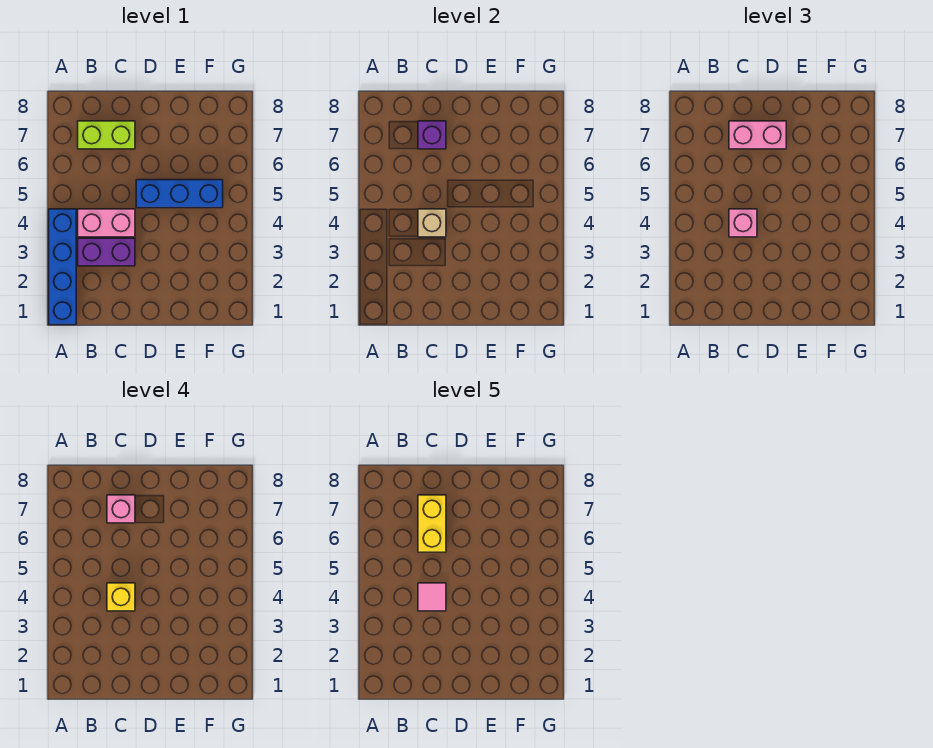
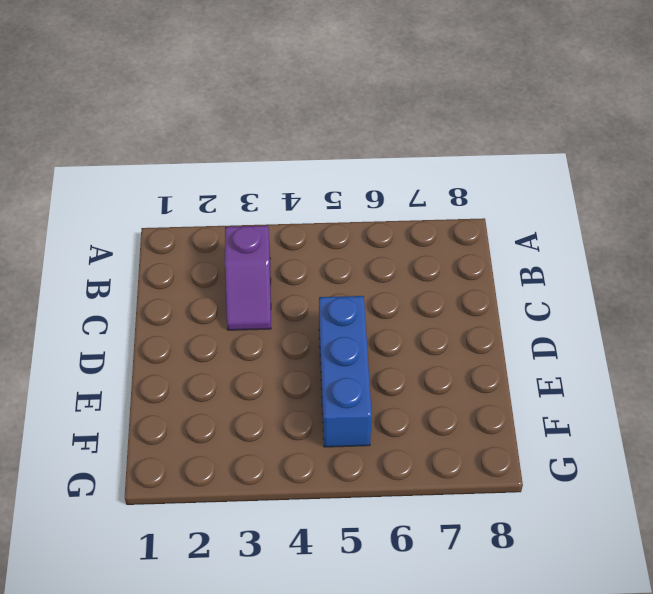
purple 1x2 slope [225,226,271,330] -> purple 1x2 brick [78,238,135,266]
none -> blue 1x4 brick [49,209,76,325]
none -> pink 1x2 brick [78,209,135,237]
none -> lime 1x2 brick [78,121,135,149]

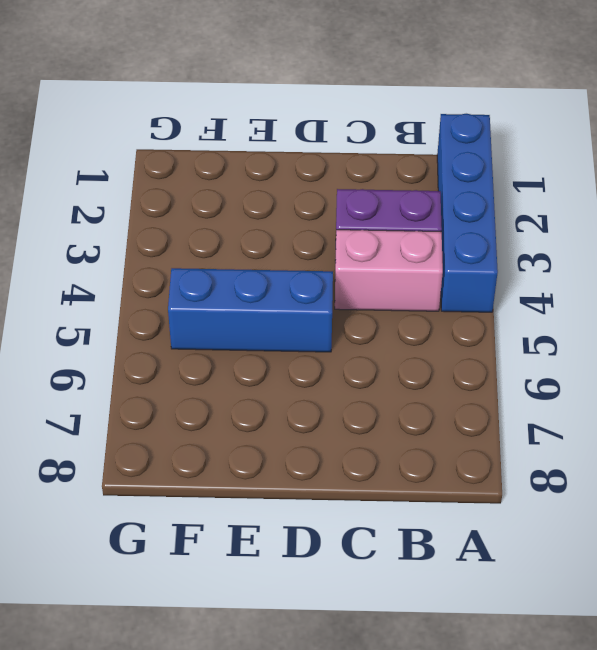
none -> lime 1x2 brick [78,121,135,149]
none -> tan 1x1 brick [418,209,446,237]
none -> purple 1x1 brick [418,121,446,149]

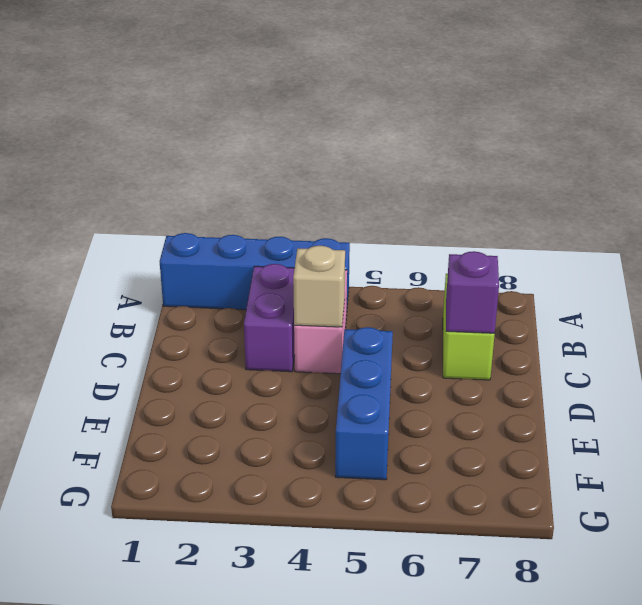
none -> pink 1x1 brick [729,209,757,237]
none -> pink 1x2 brick [729,121,786,149]
none -> yellow 1x1 brick [107,583,135,611]

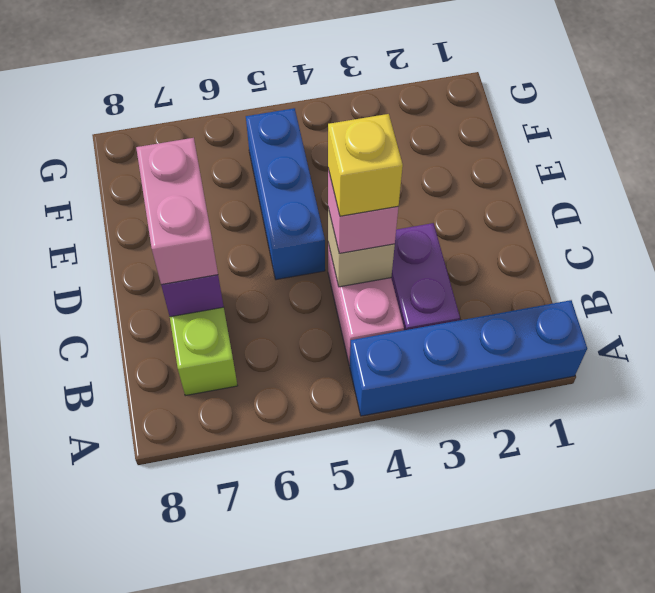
none -> pink 1x1 brick [107,495,135,523]
none -> pink 1x1 tile [418,583,446,611]
none -> yellow 1x2 brick [418,495,446,552]

